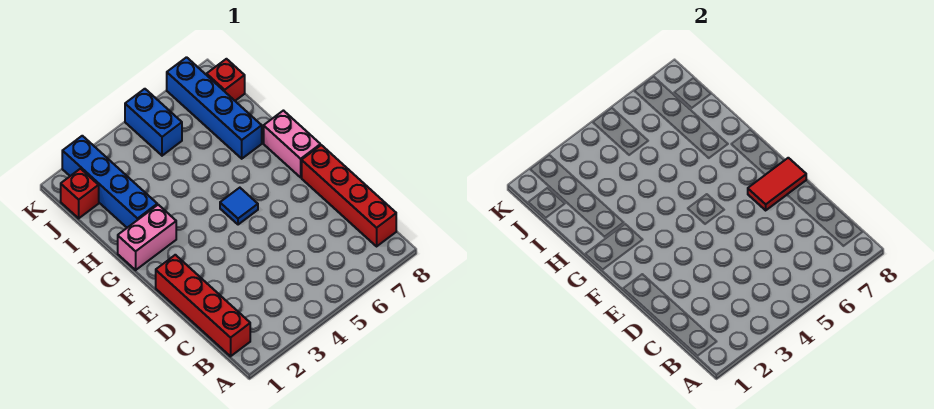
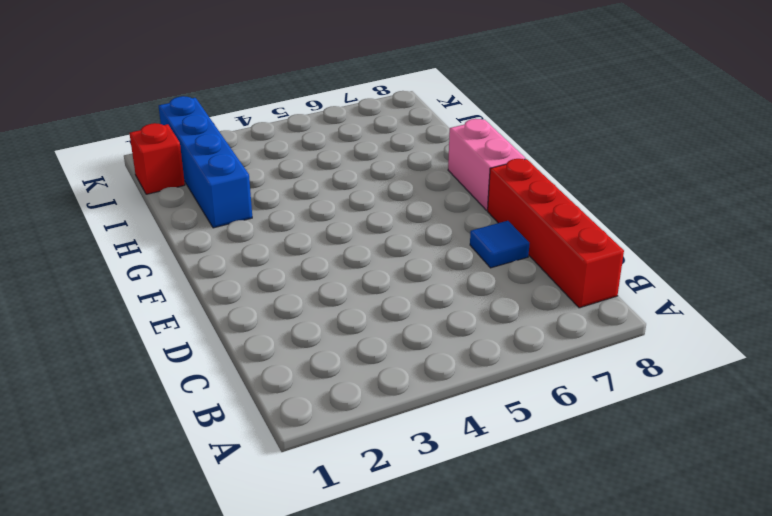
blue 1x1 tile [470,221,530,268] -> blue 1x1 tile moved to [220,188,258,225]
none -> red 1x4 brick [156,255,250,356]
none -> pink 1x2 brick [118,205,176,270]

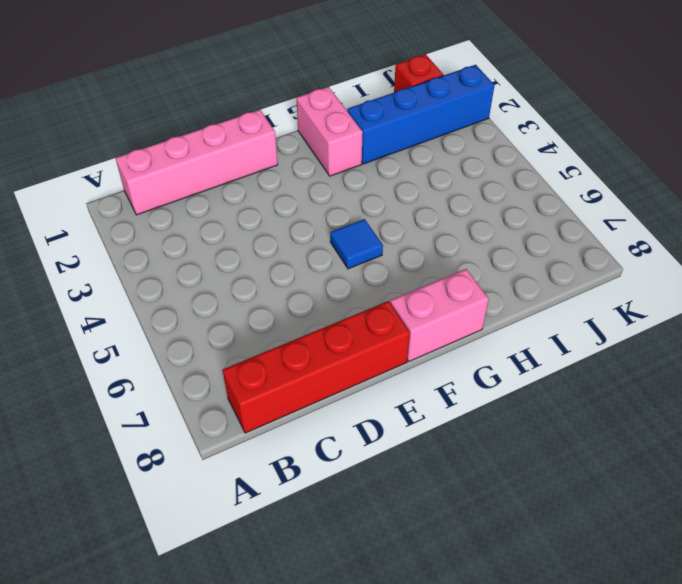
pink 1x4 brick [116,110,278,215] -> red 1x4 brick [156,255,250,356]
none -> blue 1x4 brick [167,57,262,159]
none -> blue 1x2 brick [125,89,182,156]

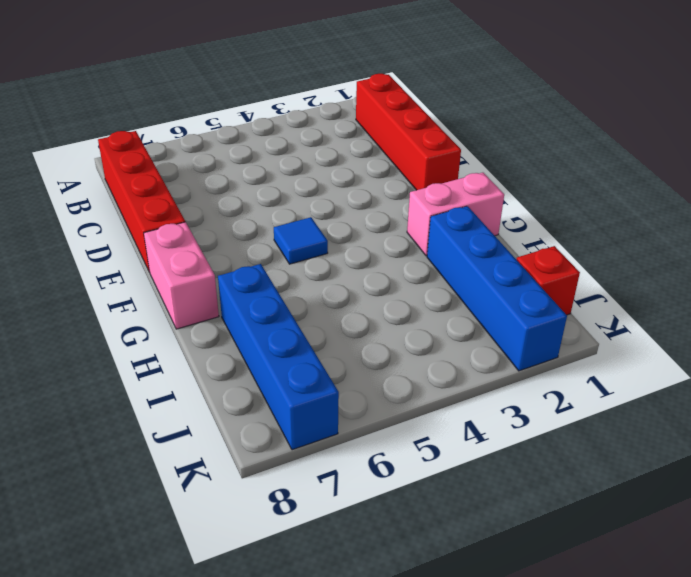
none -> blue 1x2 brick [125,89,182,156]
none -> red 1x1 brick [207,59,245,101]

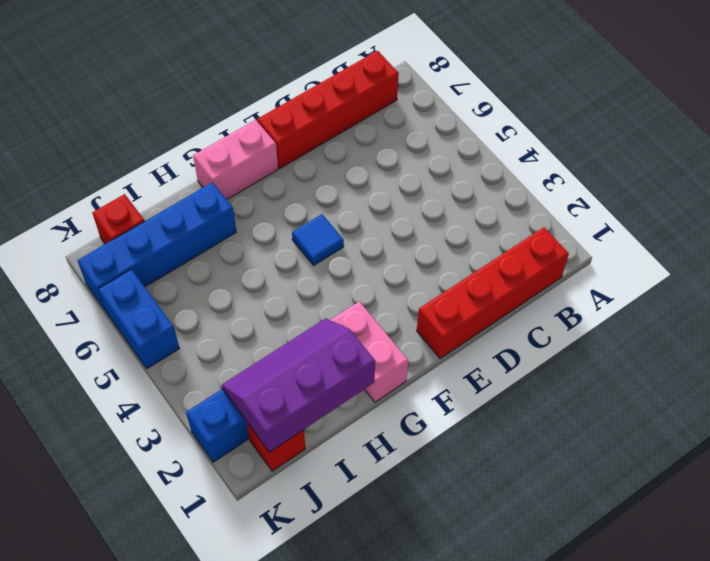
purple 2x3 slope [222,318,375,452] -> none
blue 1x2 brick [98,269,180,369] -> blue 1x2 brick turned to [125,89,182,156]
none -> red 1x2 tile [748,158,806,210]

